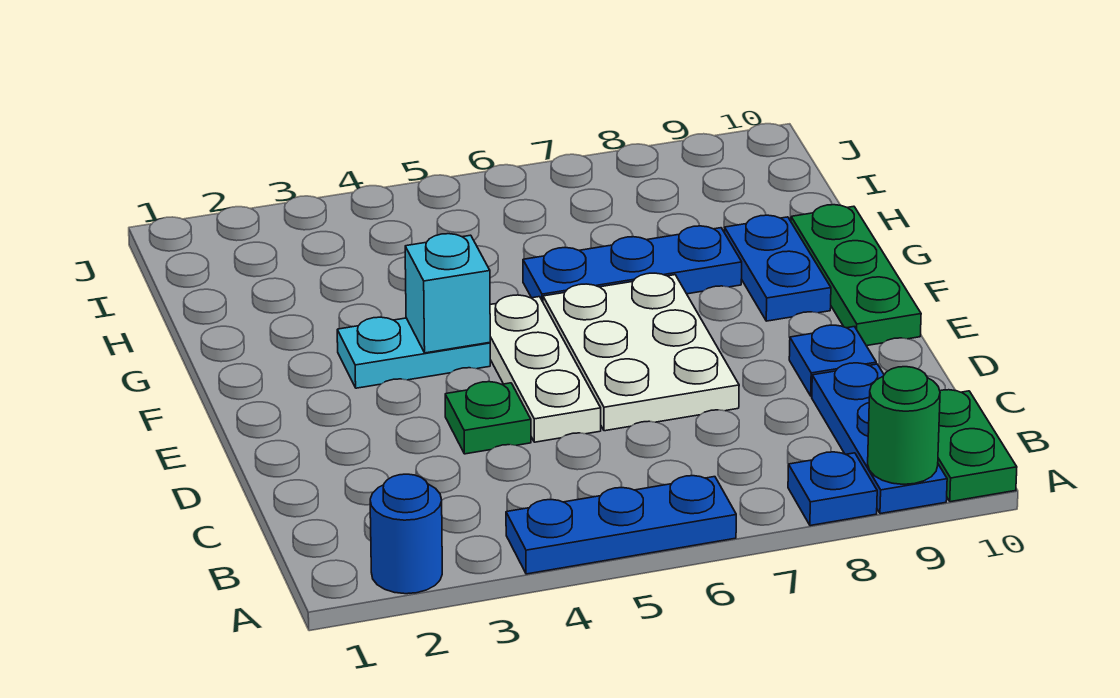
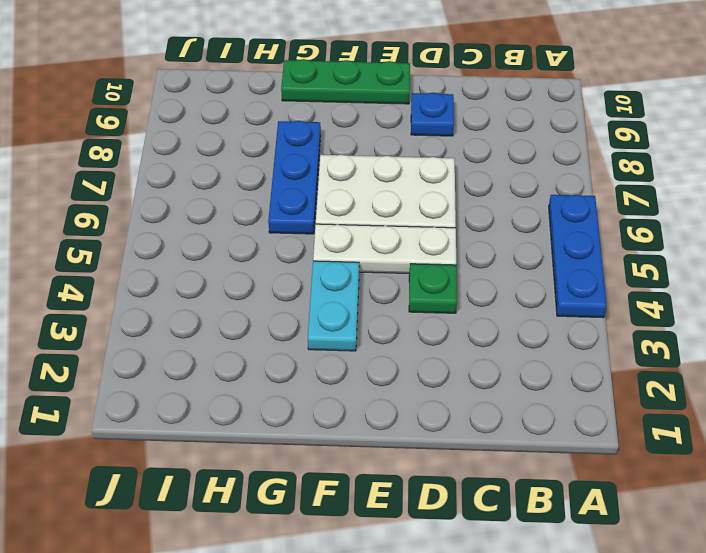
none -> blue 1x1 round brick [370,474,442,594]
none -> blue 1x1 plate [788,452,877,526]
none -> blue 1x3 plate [812,363,947,514]

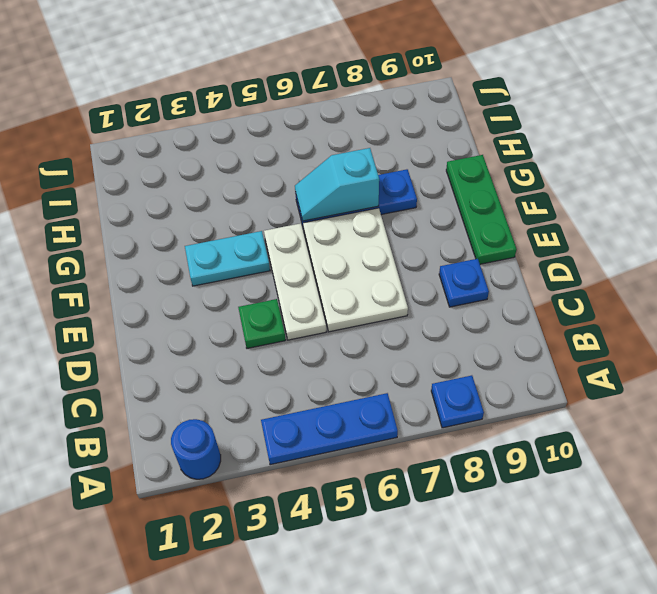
cyan 1x2 slope [295,148,379,221] -> none
none -> blue 1x3 plate [812,363,947,514]
none -> green 1x2 plate [938,390,1017,502]
none -> blue 1x2 plate [725,215,831,321]

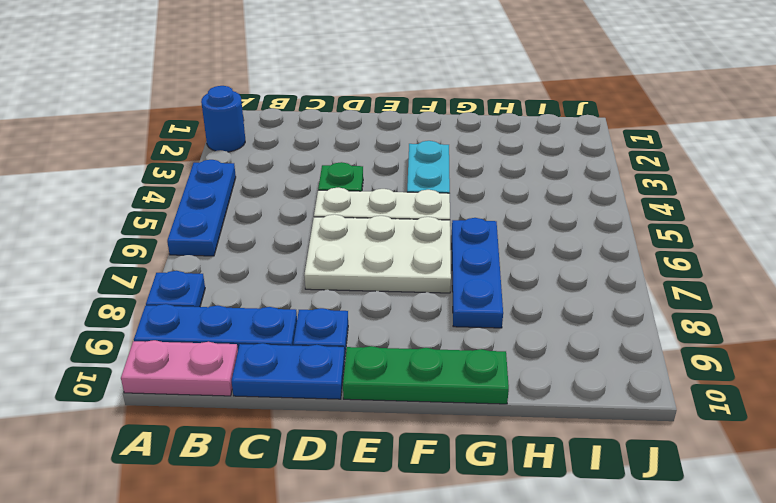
pink 1x2 plate [121,340,238,396] -> green 1x2 plate [938,390,1017,502]
blue 1x2 plate [231,343,345,399] -> blue 1x2 plate moved to [725,215,831,321]
none -> green 1x1 round brick [868,367,940,484]
none -> cyan 1x1 brick [405,234,490,353]

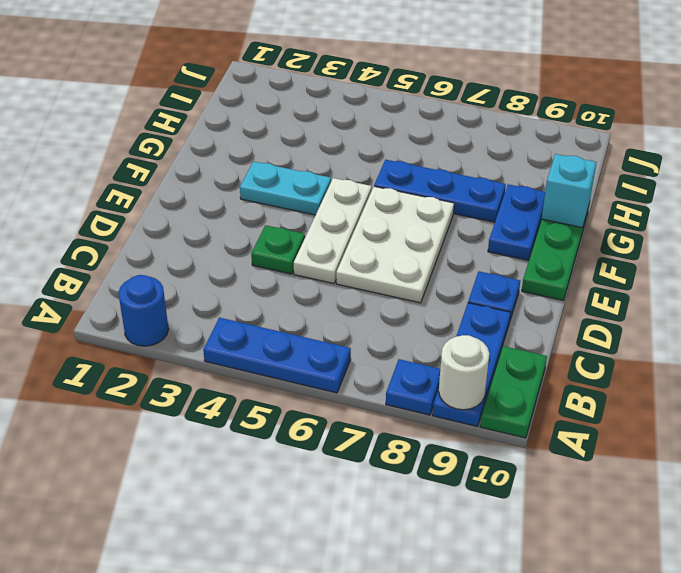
white 1x1 round brick [439,335,489,410] -> green 1x1 round brick [868,367,940,484]
cyan 1x1 brick [542,154,597,228] -> cyan 1x1 brick moved to [405,234,490,353]

